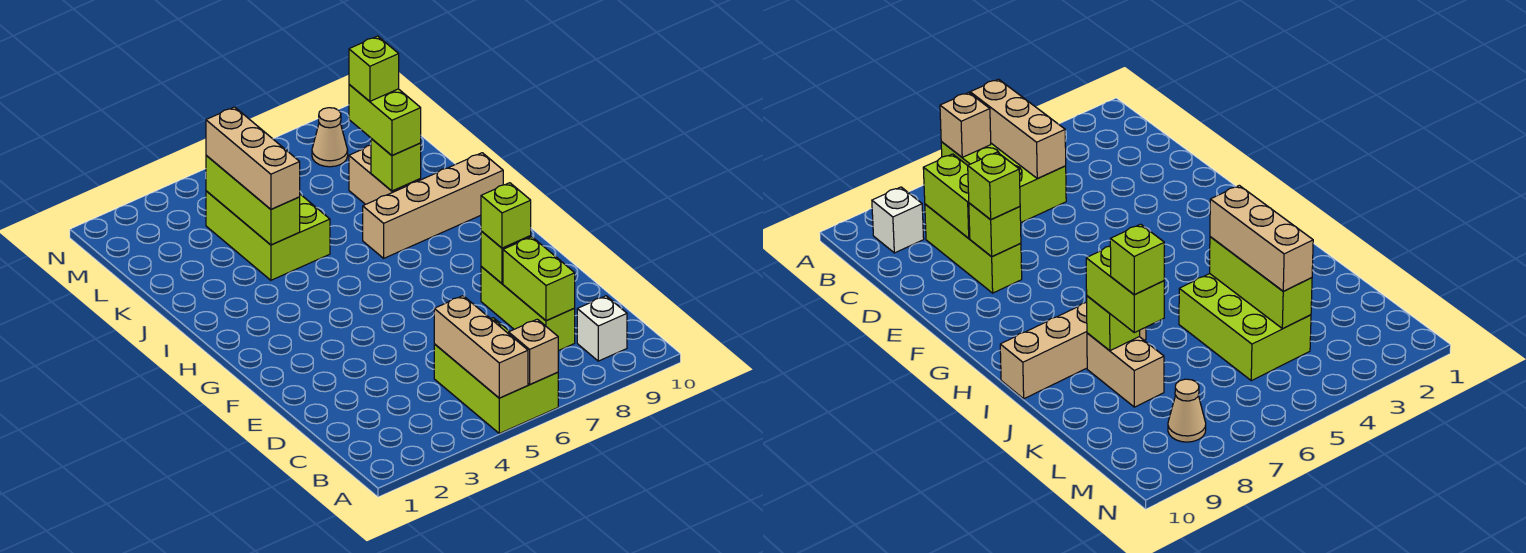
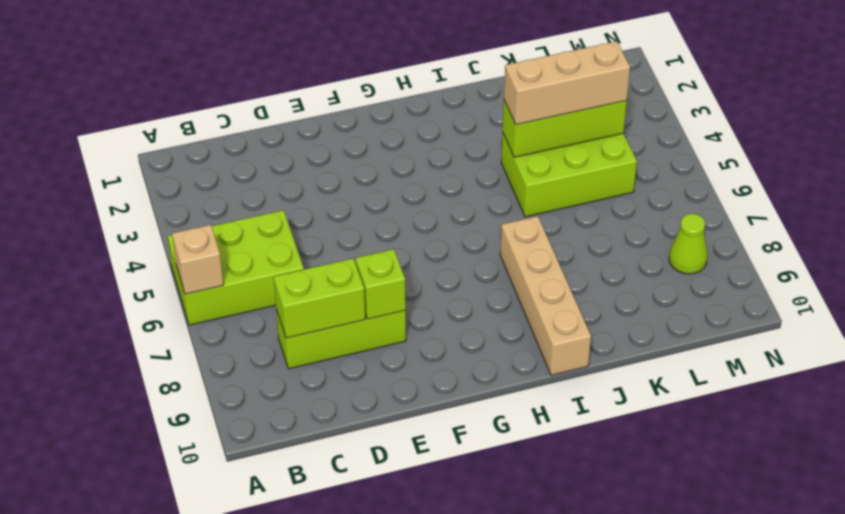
lime 1x1 cone [669,214,708,274] -> tan 1x1 cone [312,108,348,167]
none -> white 1x1 brick [577,296,627,361]
none -> tan 1x2 brick [349,145,421,204]
none -> tan 1x3 brick [434,296,528,398]

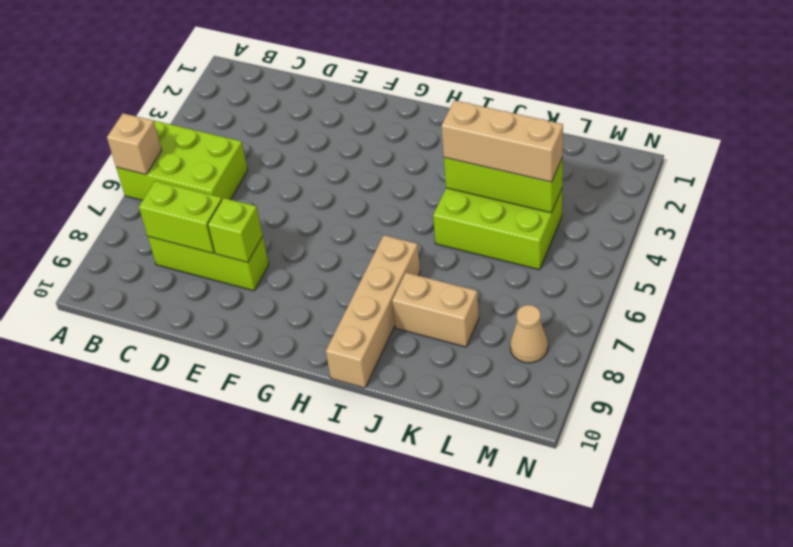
none -> white 1x1 brick [577,296,627,361]
none -> tan 1x3 brick [434,296,528,398]
none -> lime 1x1 brick [371,139,421,191]

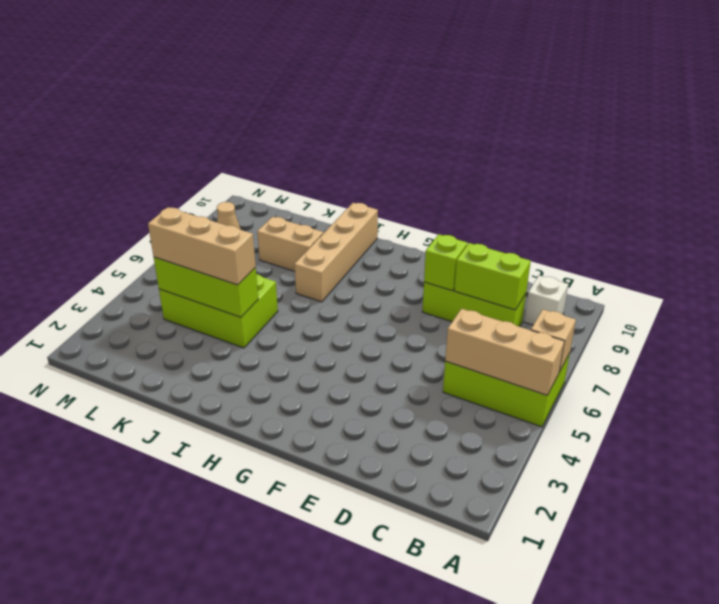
none -> lime 1x1 brick [371,139,421,191]
none -> lime 1x1 brick [481,183,531,248]
none -> lime 1x2 brick [349,85,421,155]

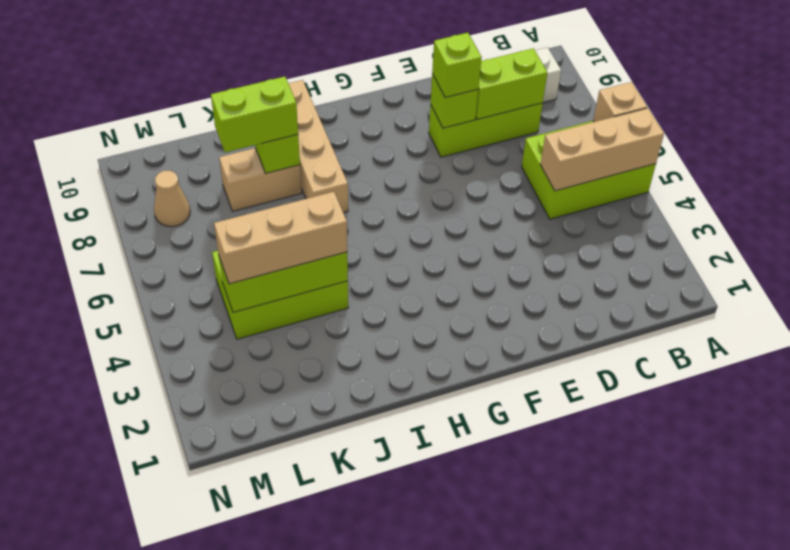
none -> lime 1x1 brick [349,36,399,101]

